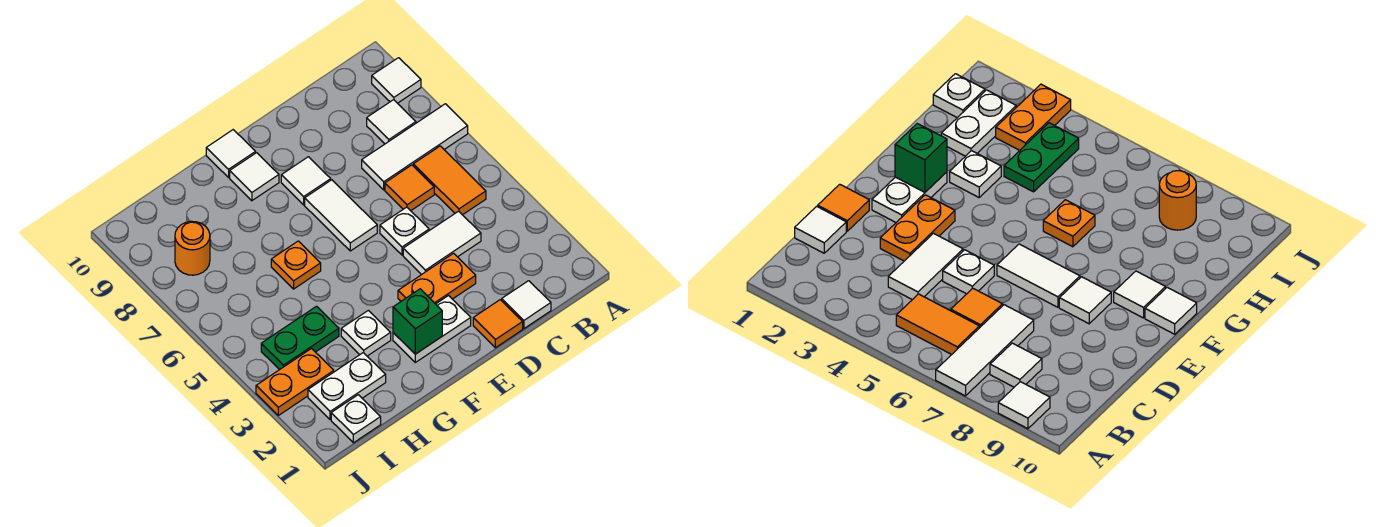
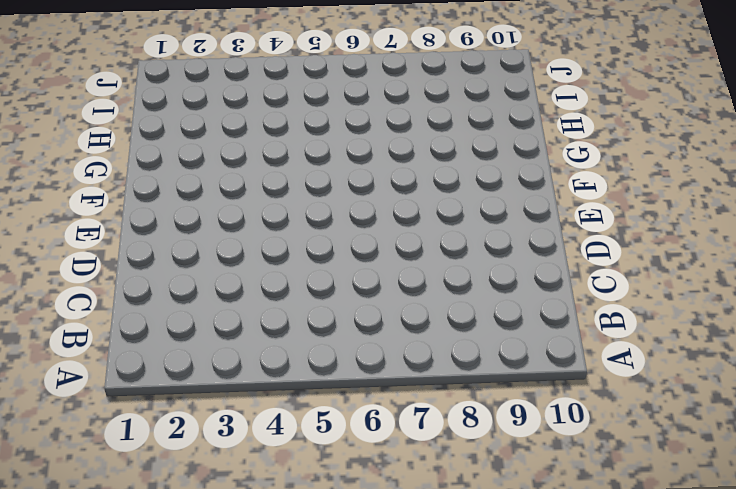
none -> white 1x3 tile [362,104,468,190]
none -> white 1x1 tile [372,58,421,103]
none -> orange 1x2 tile [413,146,486,215]

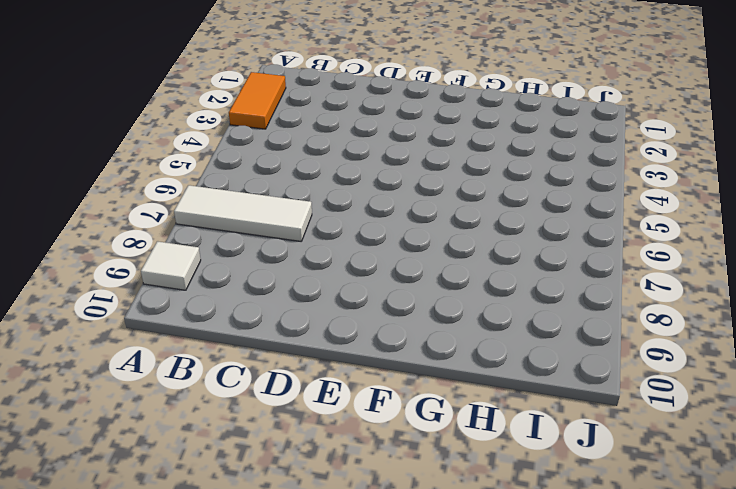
orange 1x2 tile [229,72,286,129] -> orange 1x2 tile moved to [413,146,486,215]
none -> white 1x1 tile [367,100,416,144]
none -> white 1x1 tile [502,281,551,328]
none -> white 1x2 tile [403,211,481,275]

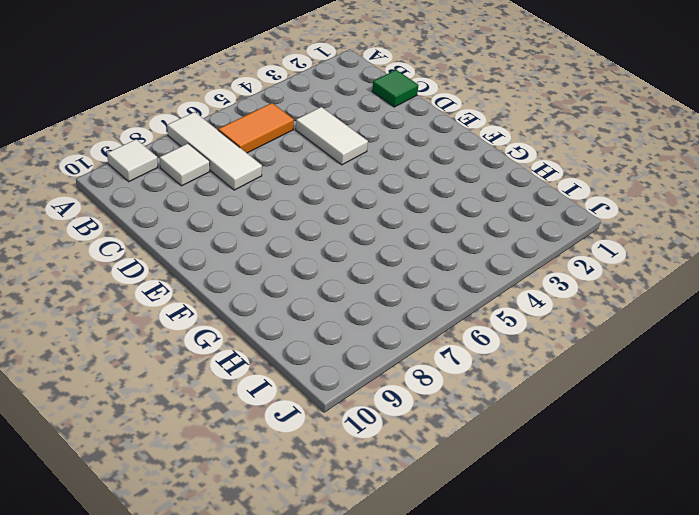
green 1x1 tile [372,70,419,107] -> white 1x1 tile [502,281,551,328]
none -> orange 1x1 tile [385,165,434,211]
none -> orange 1x1 tile [473,300,523,348]
none -> orange 1x2 plate [398,253,476,304]

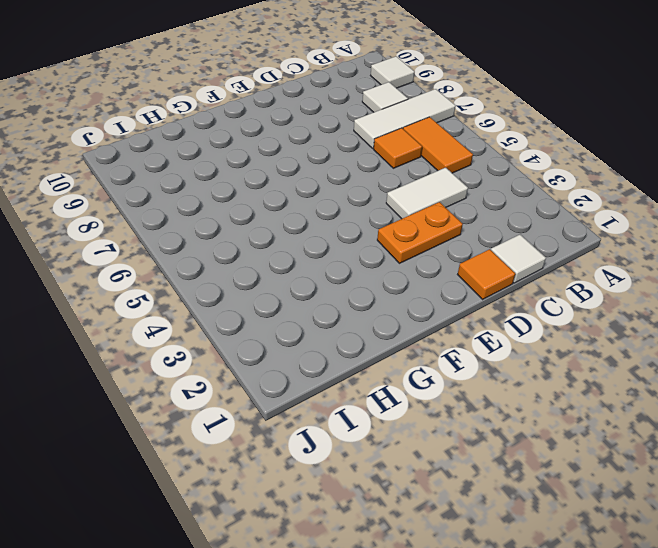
none -> white 1x1 plate [380,207,429,255]
none -> white 1x2 plate [393,296,471,362]
none -> white 1x2 tile [305,180,377,251]

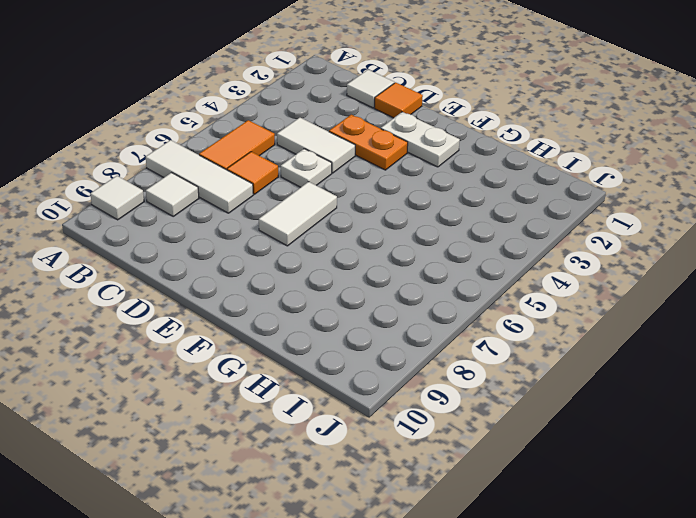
none -> white 1x1 tile [281,157,331,205]
none -> white 1x1 tile [230,153,279,201]
none -> white 1x1 tile [206,130,256,177]

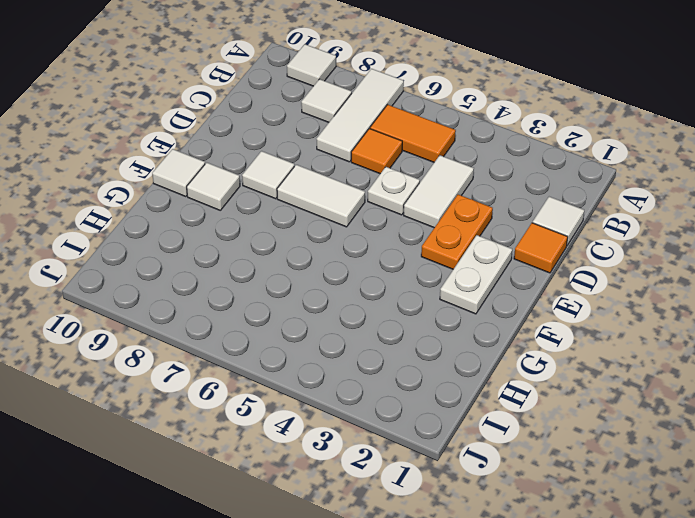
none -> white 1x1 plate [341,310,391,356]
none -> orange 1x1 plate [271,241,321,289]
none -> white 1x2 plate [308,353,386,420]

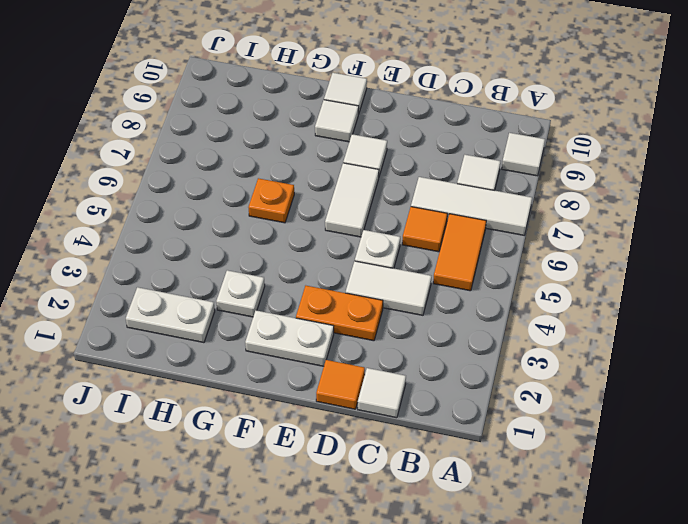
none -> green 1x2 plate [261,306,339,370]
none -> white 1x1 plate [331,395,381,443]
none -> orange 1x2 plate [256,349,334,415]

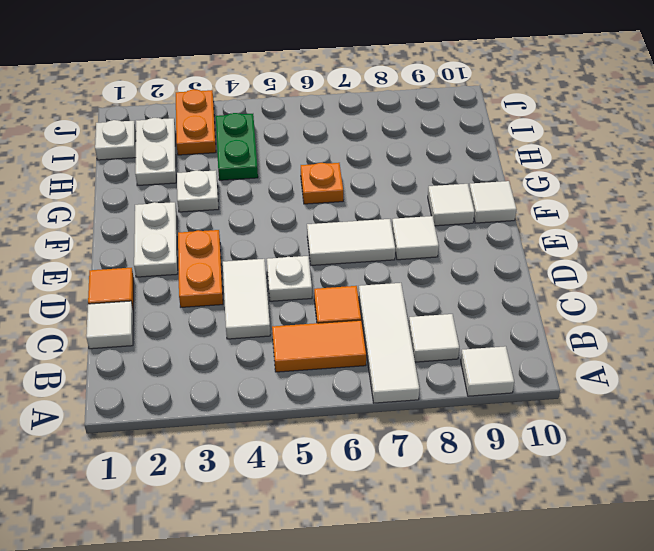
none -> orange 1x1 round brick [175,221,210,275]
none -> green 1x1 brick [393,289,442,354]

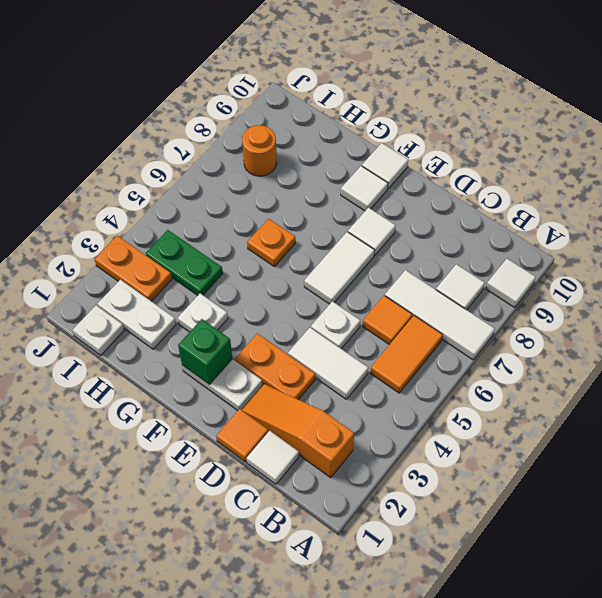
orange 1x3 slope [241,384,354,478] -> none

